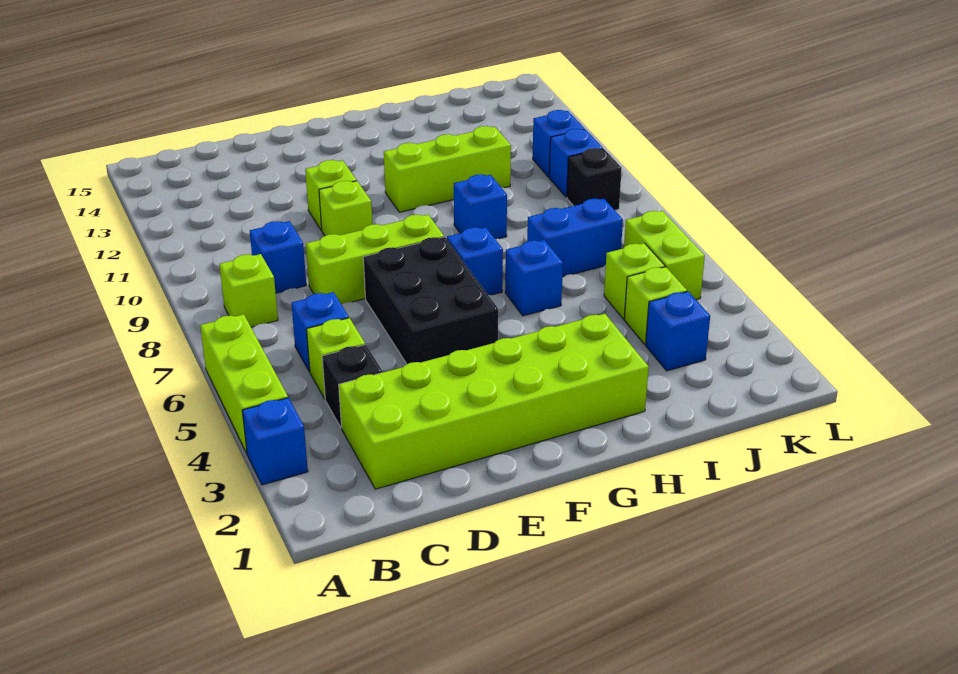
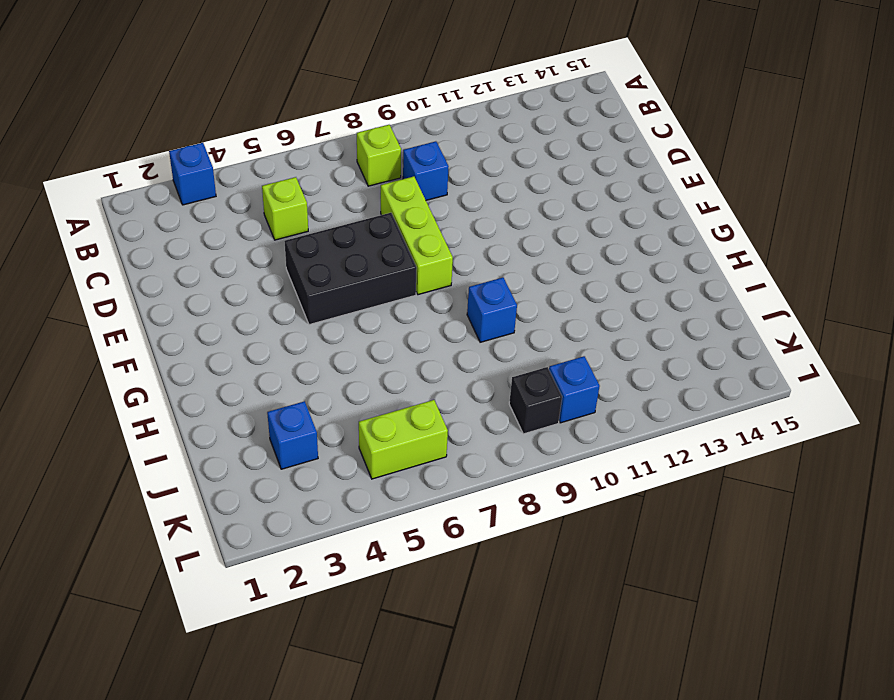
none -> lime 1x3 brick [200,314,288,453]
none -> lime 2x6 brick [339,314,649,489]
none -> black 1x1 brick [322,345,382,428]

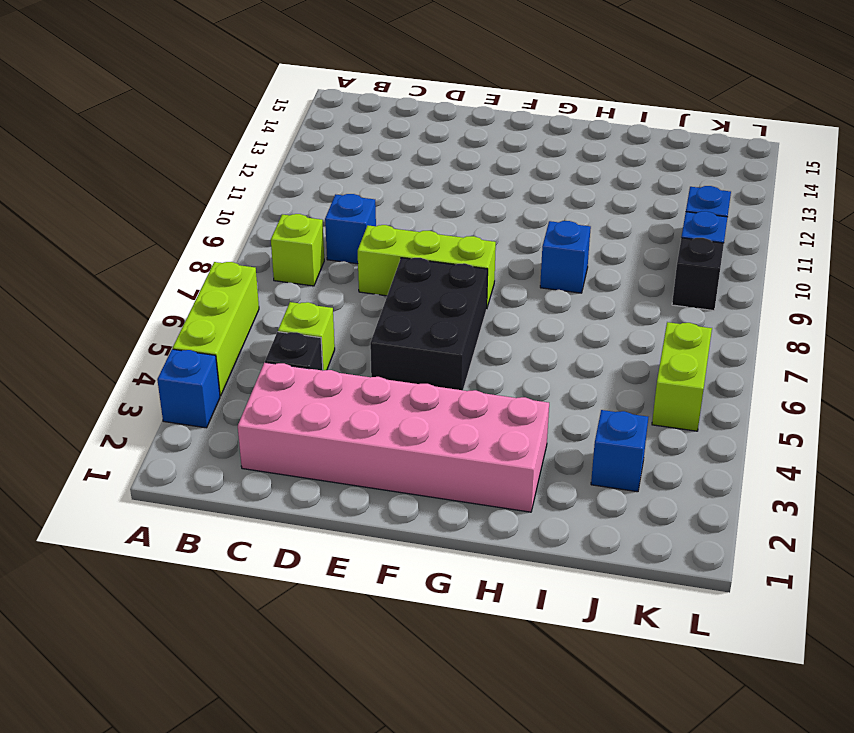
pink 2x6 brick [238,362,549,512] -> lime 2x6 brick [339,314,649,489]
none -> blue 1x1 brick [291,292,349,372]
none -> lime 1x1 brick [319,181,372,236]
none -> lime 1x1 brick [305,160,357,230]

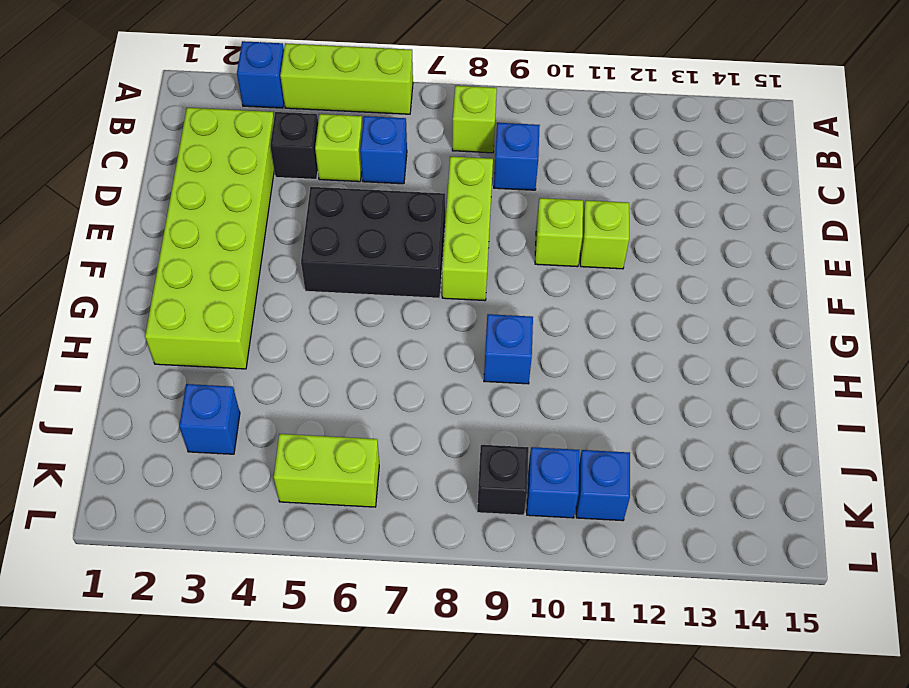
none -> blue 1x1 brick [447,227,503,295]
none -> lime 1x3 brick [384,126,511,212]
none -> blue 1x1 brick [505,240,563,316]

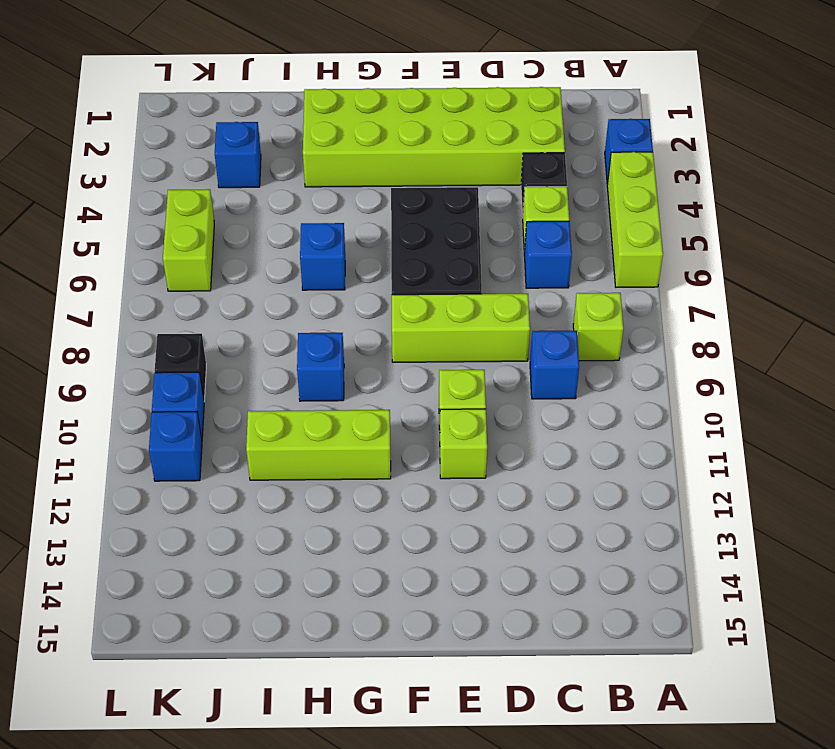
none -> blue 1x1 brick [447,227,503,295]
none -> blue 1x2 brick [527,199,623,277]
none -> lime 1x1 brick [624,267,687,344]

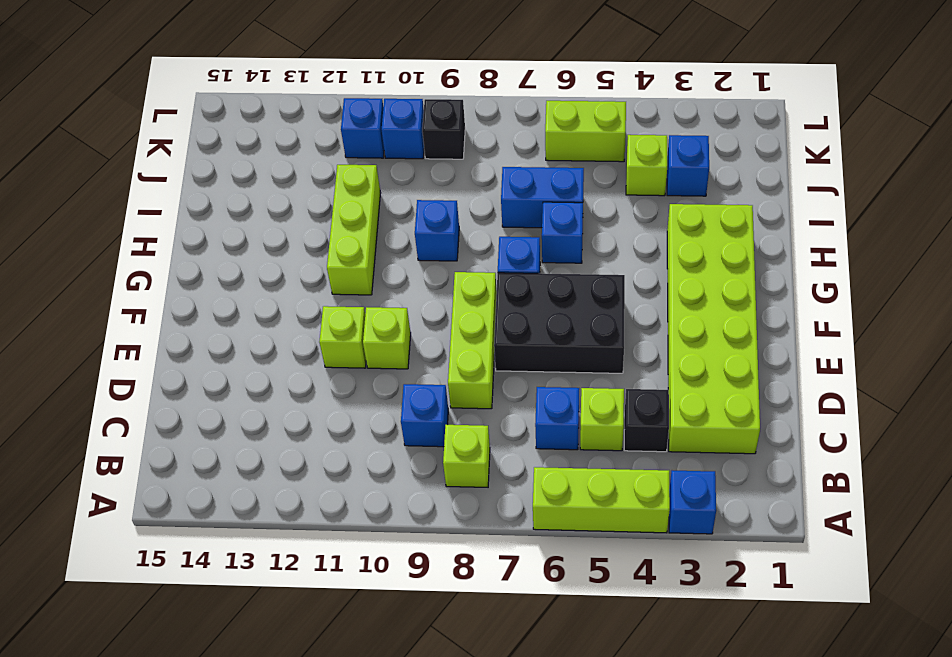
blue 1x2 brick [501,167,584,228] -> blue 1x2 brick turned to [527,199,623,277]
none -> lime 1x1 brick [604,243,665,319]

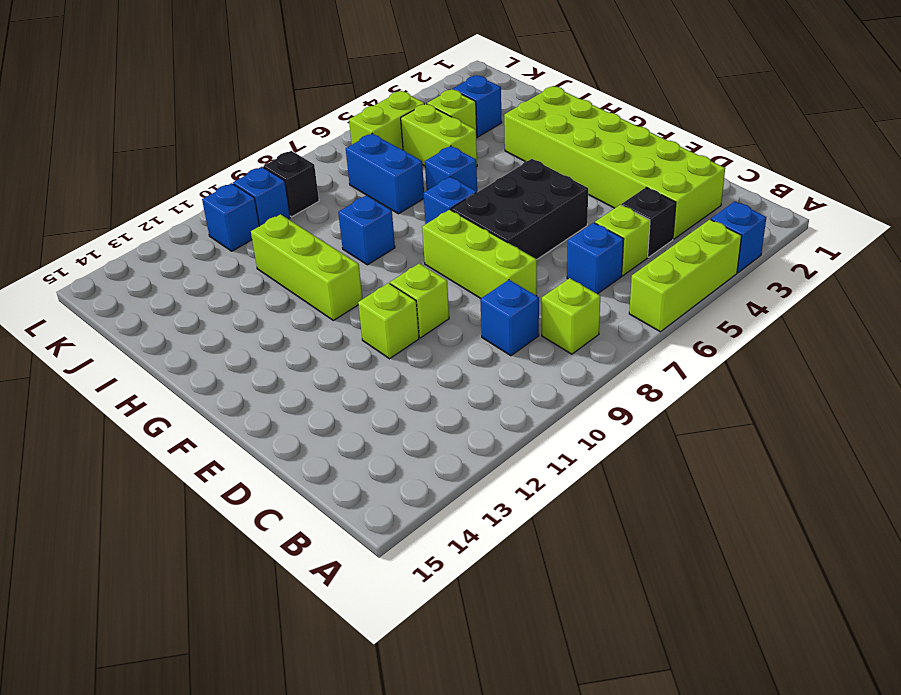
lime 1x2 brick [401,104,477,167] -> lime 1x1 brick [604,243,665,319]

